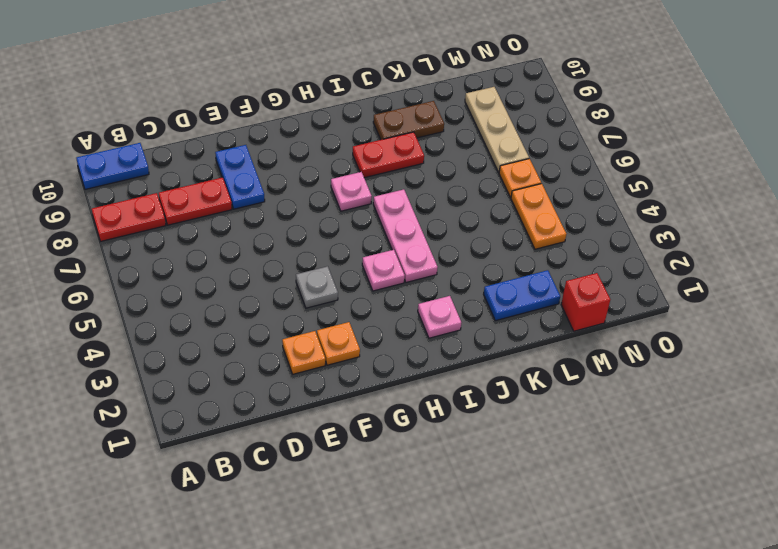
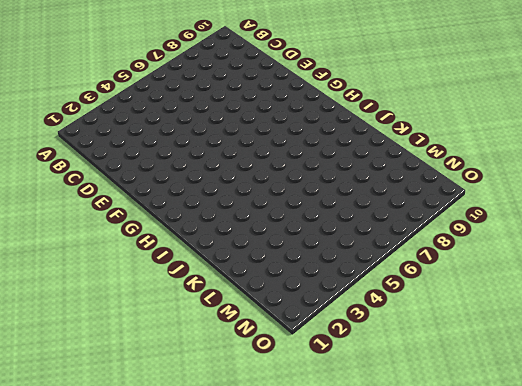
none -> red 1x2 plate [92,193,166,241]
none -> blue 1x2 plate [76,143,149,189]
none -> red 1x2 plate [159,177,232,225]

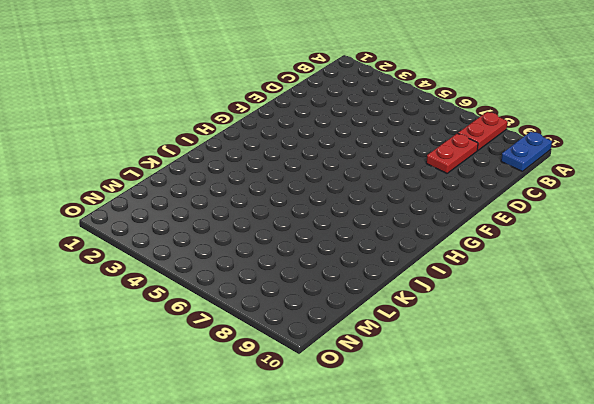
none -> orange 1x1 plate [282,331,325,374]
none -> blue 1x2 plate [215,145,265,209]
none -> orange 1x1 plate [317,322,360,365]

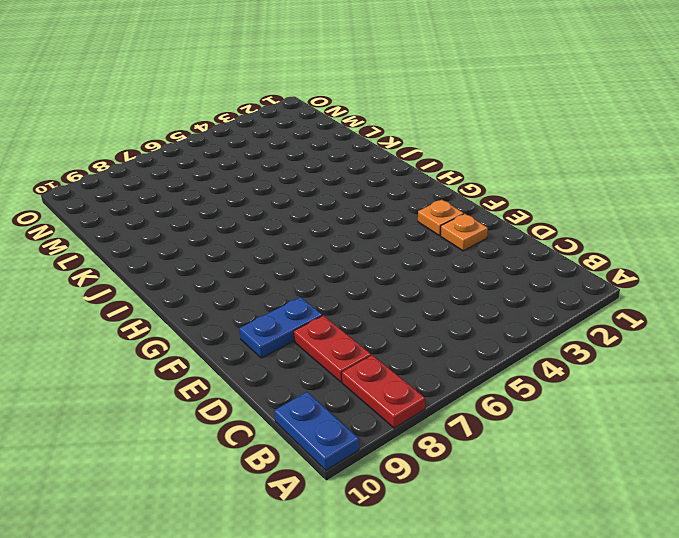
none -> grey 1x1 plate [296,266,338,308]
none -> pink 1x1 plate [362,250,405,291]
none -> pink 1x1 plate [331,172,372,211]

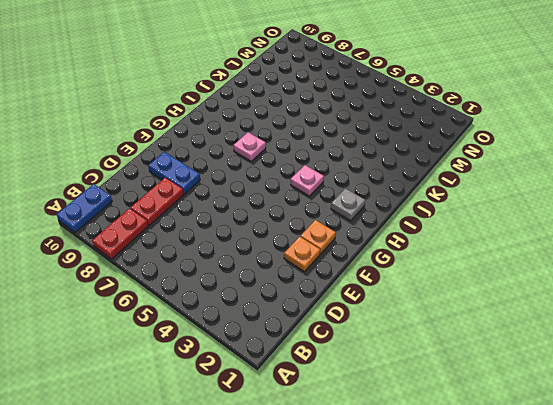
grey 1x1 plate [331,188,365,221] -> grey 1x1 plate moved to [296,266,338,308]
none -> pink 1x1 plate [418,296,461,338]
none -> pink 1x3 plate [373,189,438,282]
none -> red 1x2 plate [353,132,424,178]

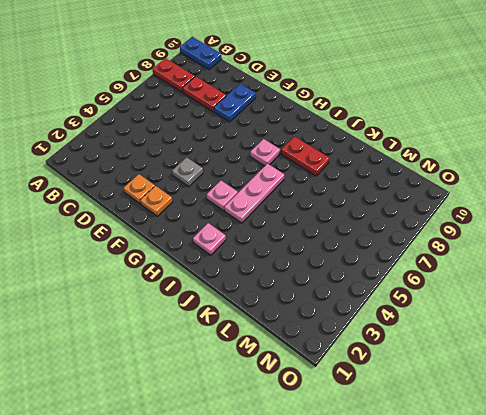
none -> brown 1x2 plate [373,101,444,140]
none -> blue 1x2 plate [484,270,560,321]
none -> red 1x1 brick [561,273,610,331]

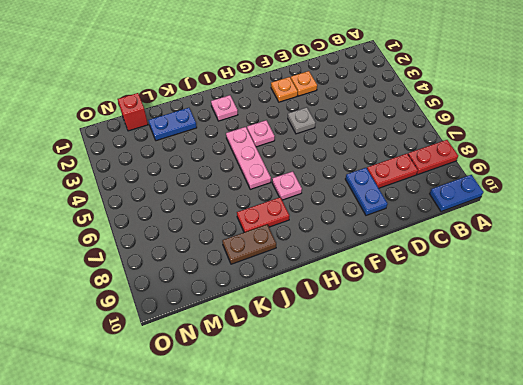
none -> orange 1x2 plate [511,184,566,249]
none -> orange 1x1 plate [499,159,541,198]
none -> tan 1x3 plate [465,87,529,172]

